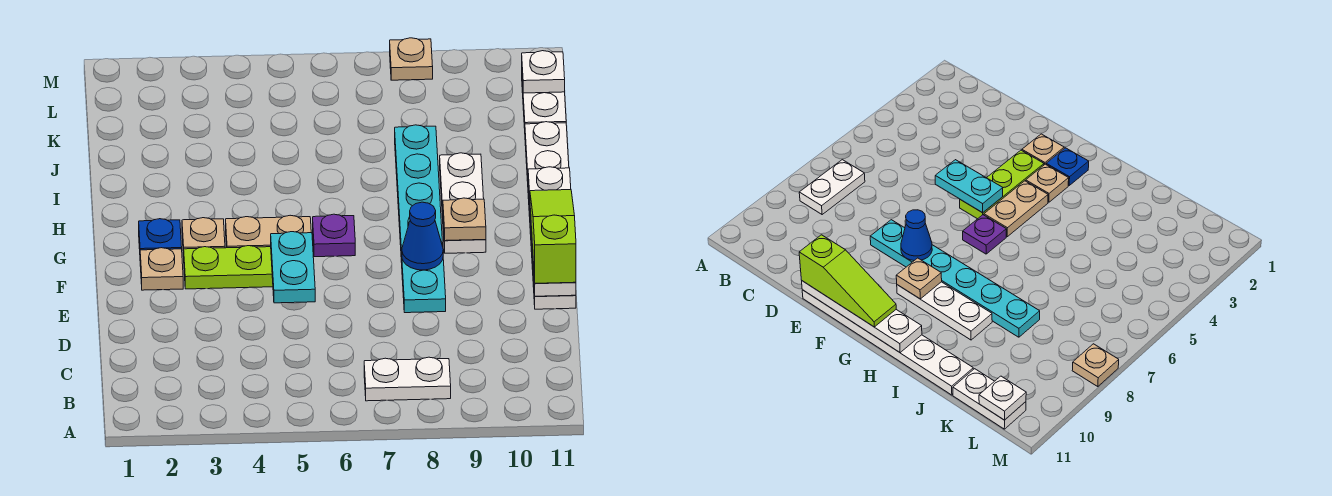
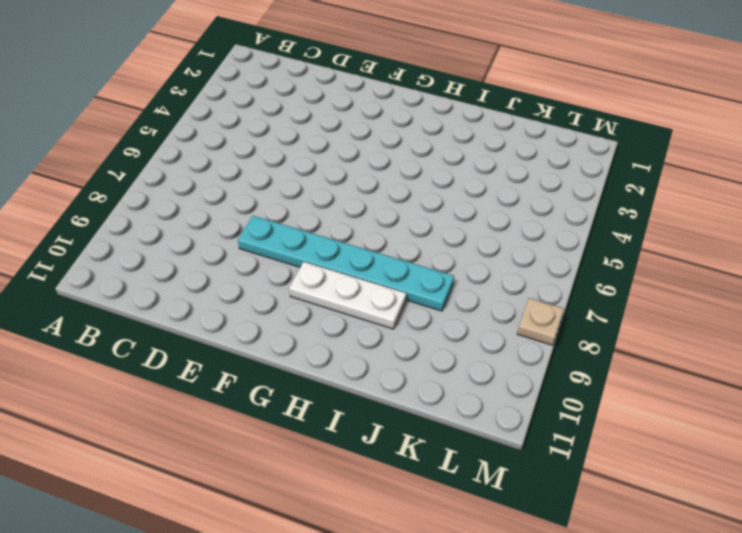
none -> white 1x2 plate [364,357,451,401]
none -> white 1x6 plate [525,122,576,309]
none -> tan 1x1 plate [140,248,183,290]

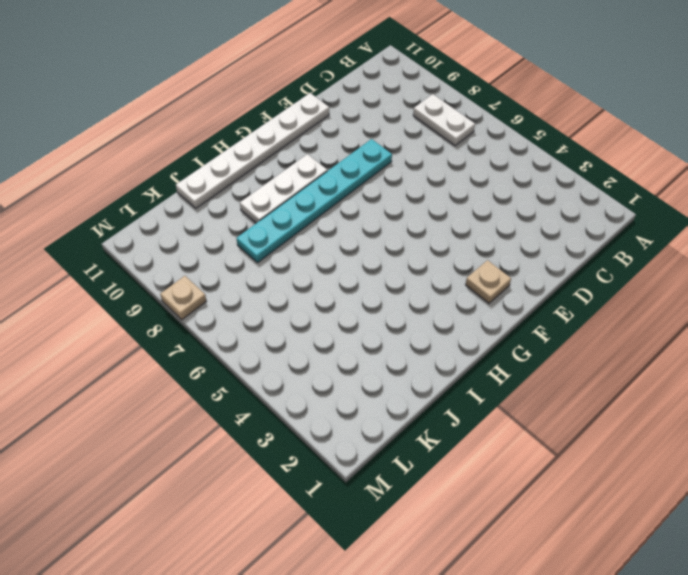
none -> lime 1x3 plate [184,246,273,289]
none -> blue 1x1 plate [139,219,182,250]
none -> tan 1x1 plate [182,218,225,257]

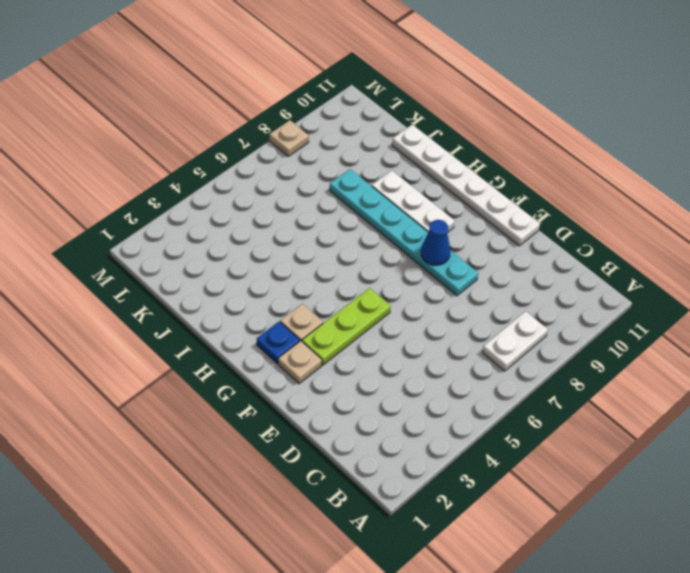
none -> tan 1x2 plate [226,215,311,248]
none -> purple 1x1 plate [313,214,355,257]
none -> white 1x2 plate [522,80,566,128]

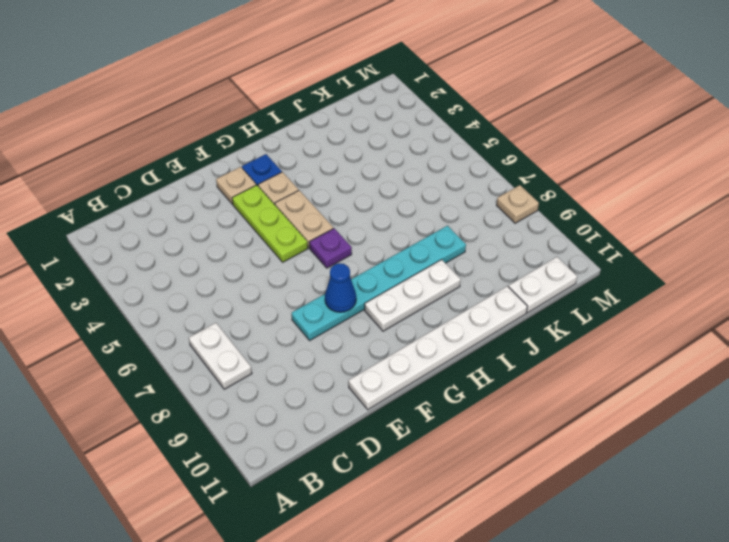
none -> cyan 1x2 plate [271,232,315,303]
none -> white 1x4 plate [528,167,576,296]
none -> tan 1x1 plate [443,198,486,241]

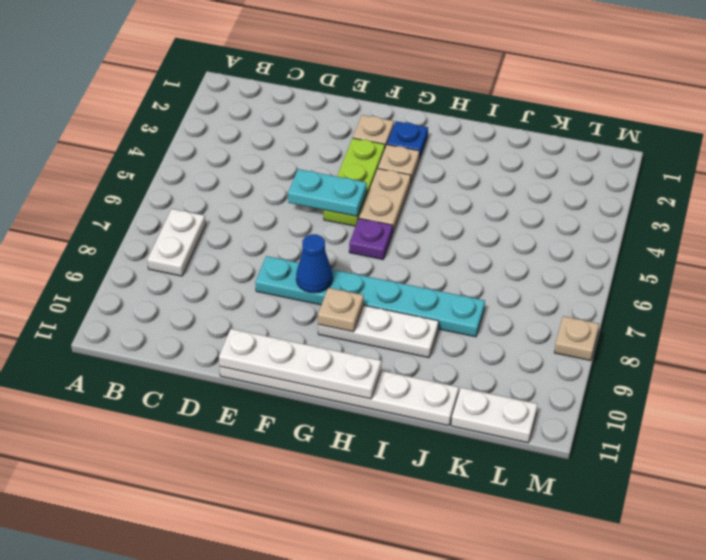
none -> white 1x1 plate [522,51,565,93]
none -> lime 1x3 slope [530,190,576,283]

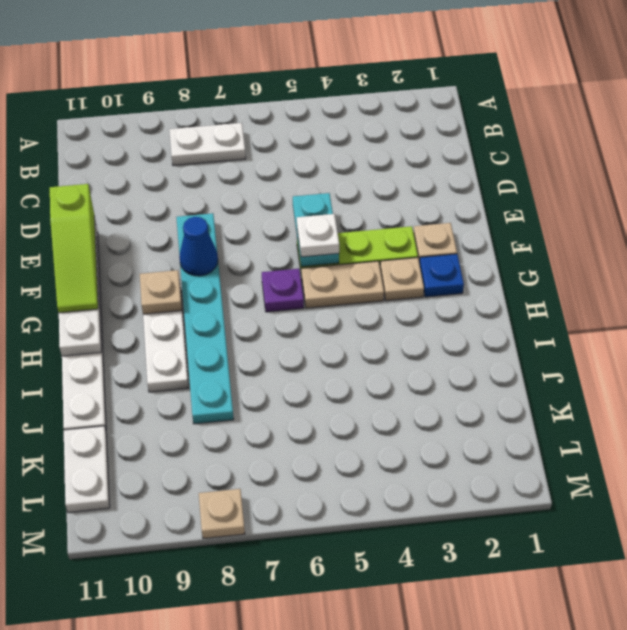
white 1x1 plate [297,214,339,257] -> white 1x1 plate moved to [522,51,565,93]

